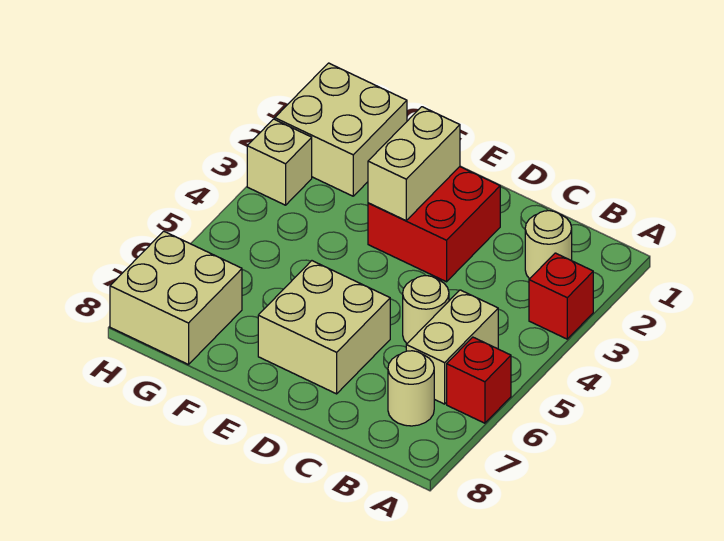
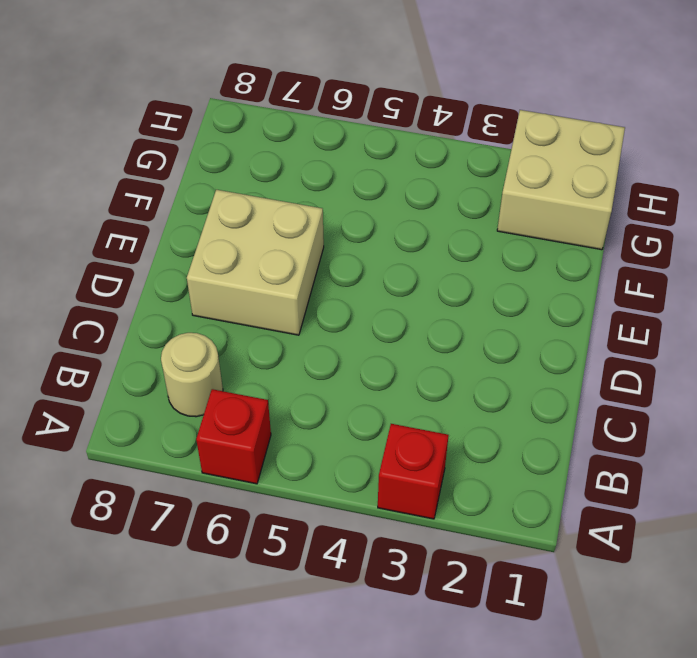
none -> tan 1x1 round brick [525,211,572,279]
none -> tan 1x2 brick [406,290,498,404]
none -> tan 1x1 round brick [403,276,449,343]

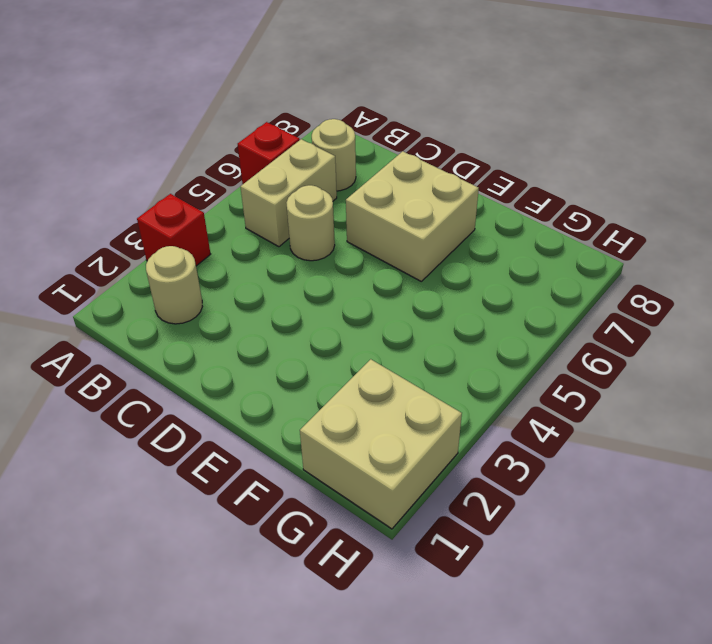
none -> red 2x2 brick [368,167,500,282]
none -> tan 2x2 brick [110,231,242,365]
none -> tan 1x1 brick [247,119,312,205]

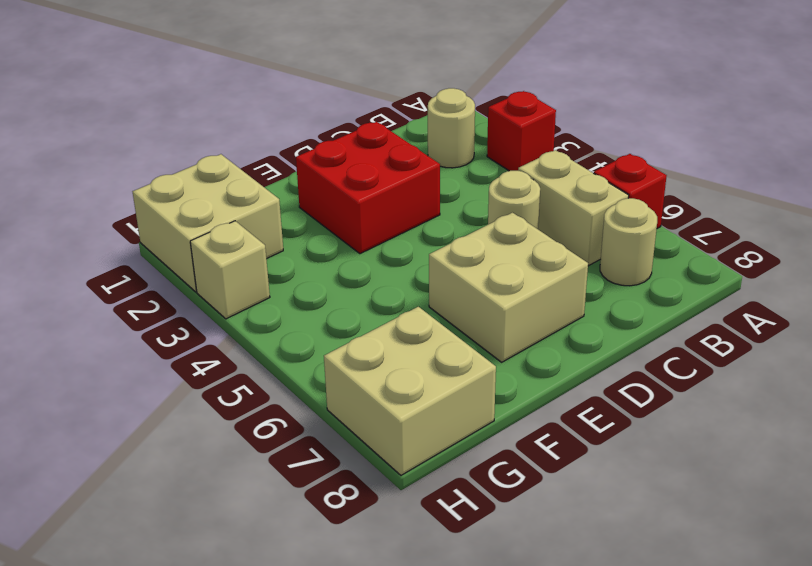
none -> tan 1x2 brick [368,107,460,220]

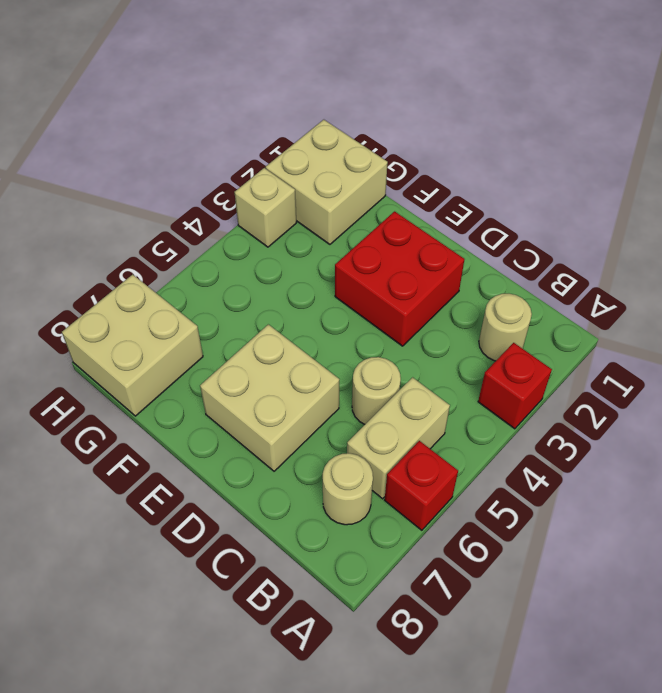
none -> tan 1x2 brick [368,107,460,220]

